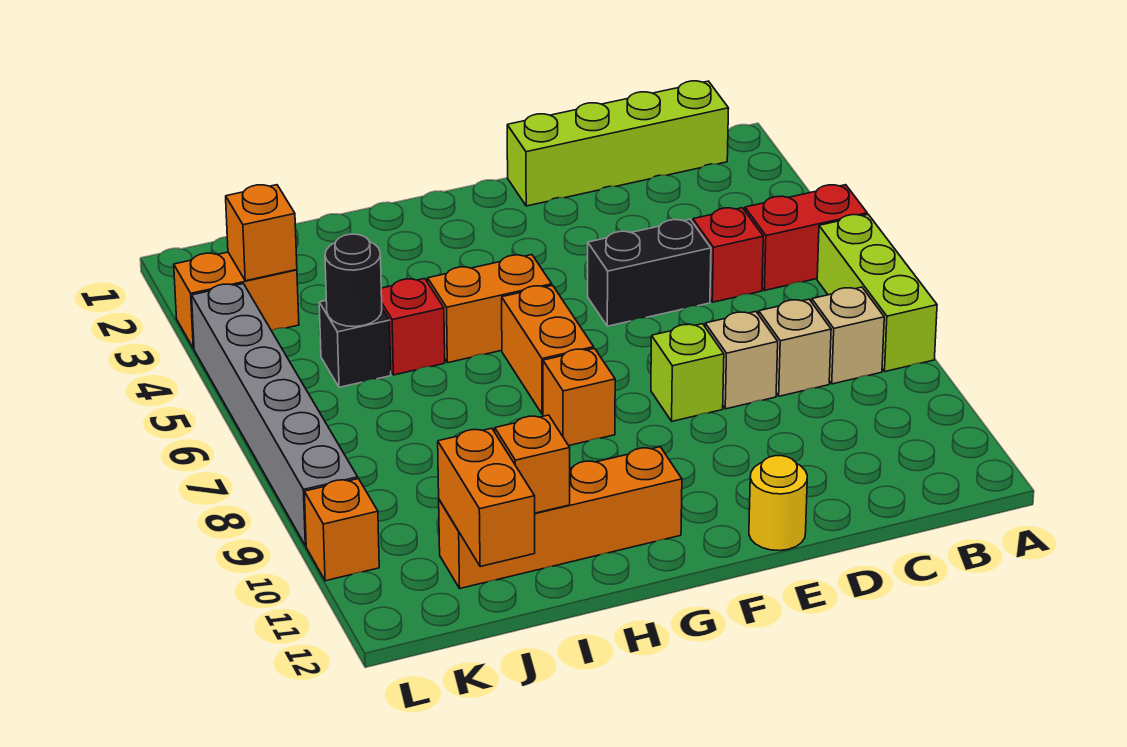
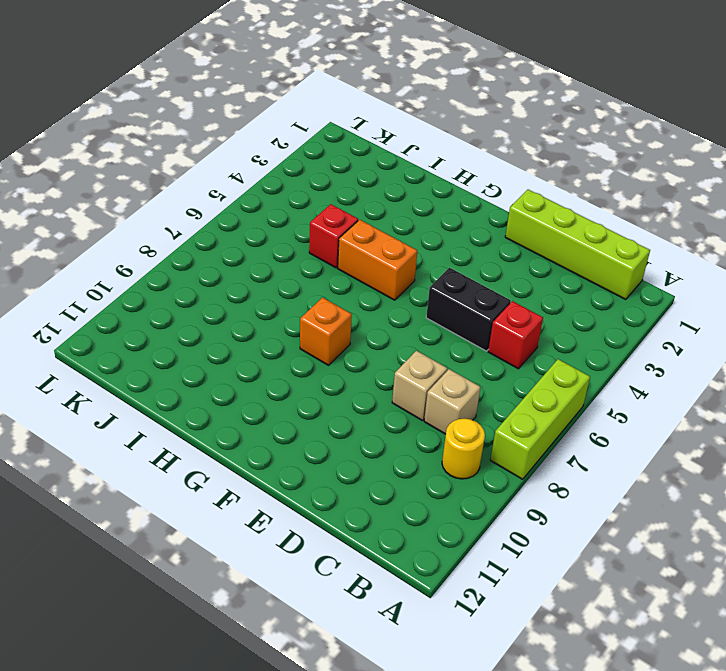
yellow 1x1 round brick [442,419,485,479] -> yellow 1x1 round brick moved to [749,456,807,551]
none -> red 1x2 brick [745,185,867,291]
none -> tan 1x1 brick [812,287,884,384]
none -> lime 1x1 brick [651,324,724,421]

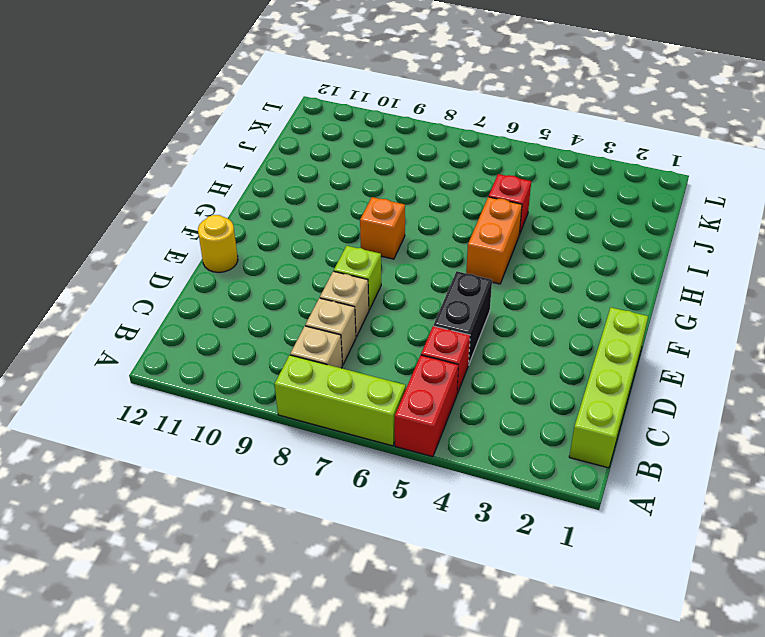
none -> orange 1x2 brick [502,285,594,414]
none -> orange 1x4 brick [439,447,682,588]
none -> black 1x1 brick [319,301,391,387]

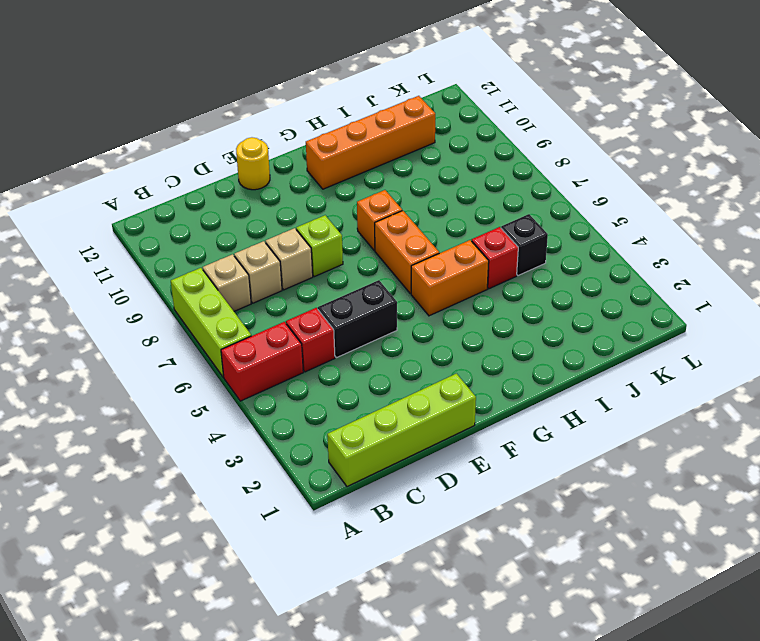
none -> orange 1x2 brick [174,252,299,349]
none -> grey 1x6 brick [192,284,358,546]
none -> orange 1x1 brick [304,479,379,581]

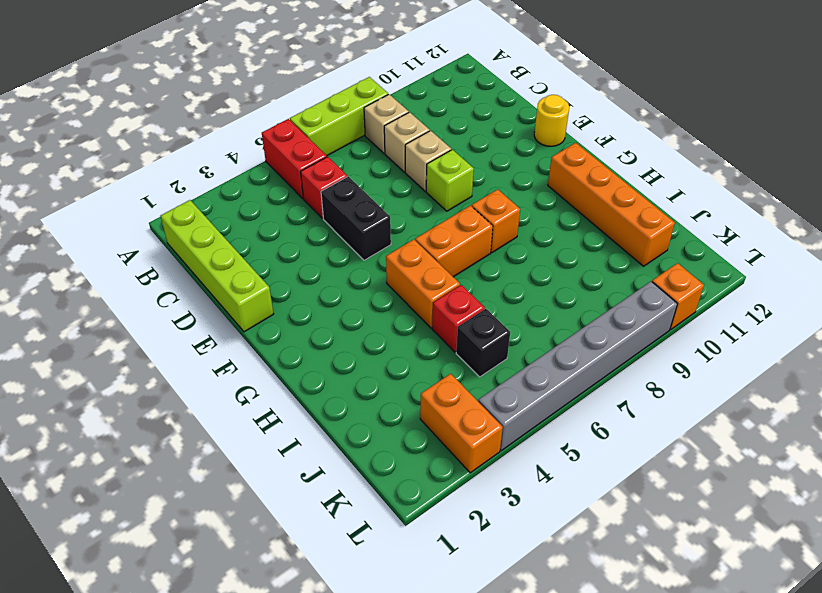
none -> orange 1x1 brick [495,415,570,513]
none -> black 1x1 round brick [325,234,382,327]
none -> orange 1x2 brick [438,428,535,567]

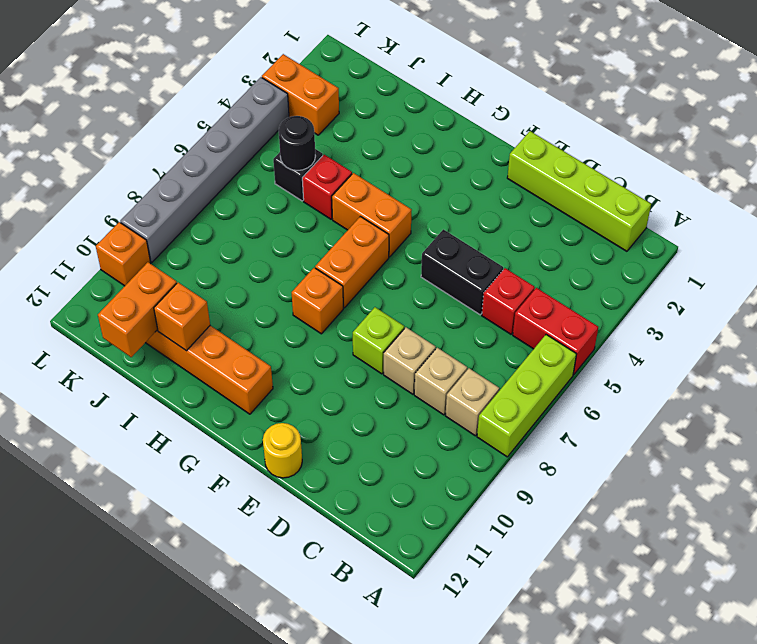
none -> orange 1x1 brick [226,185,297,281]

